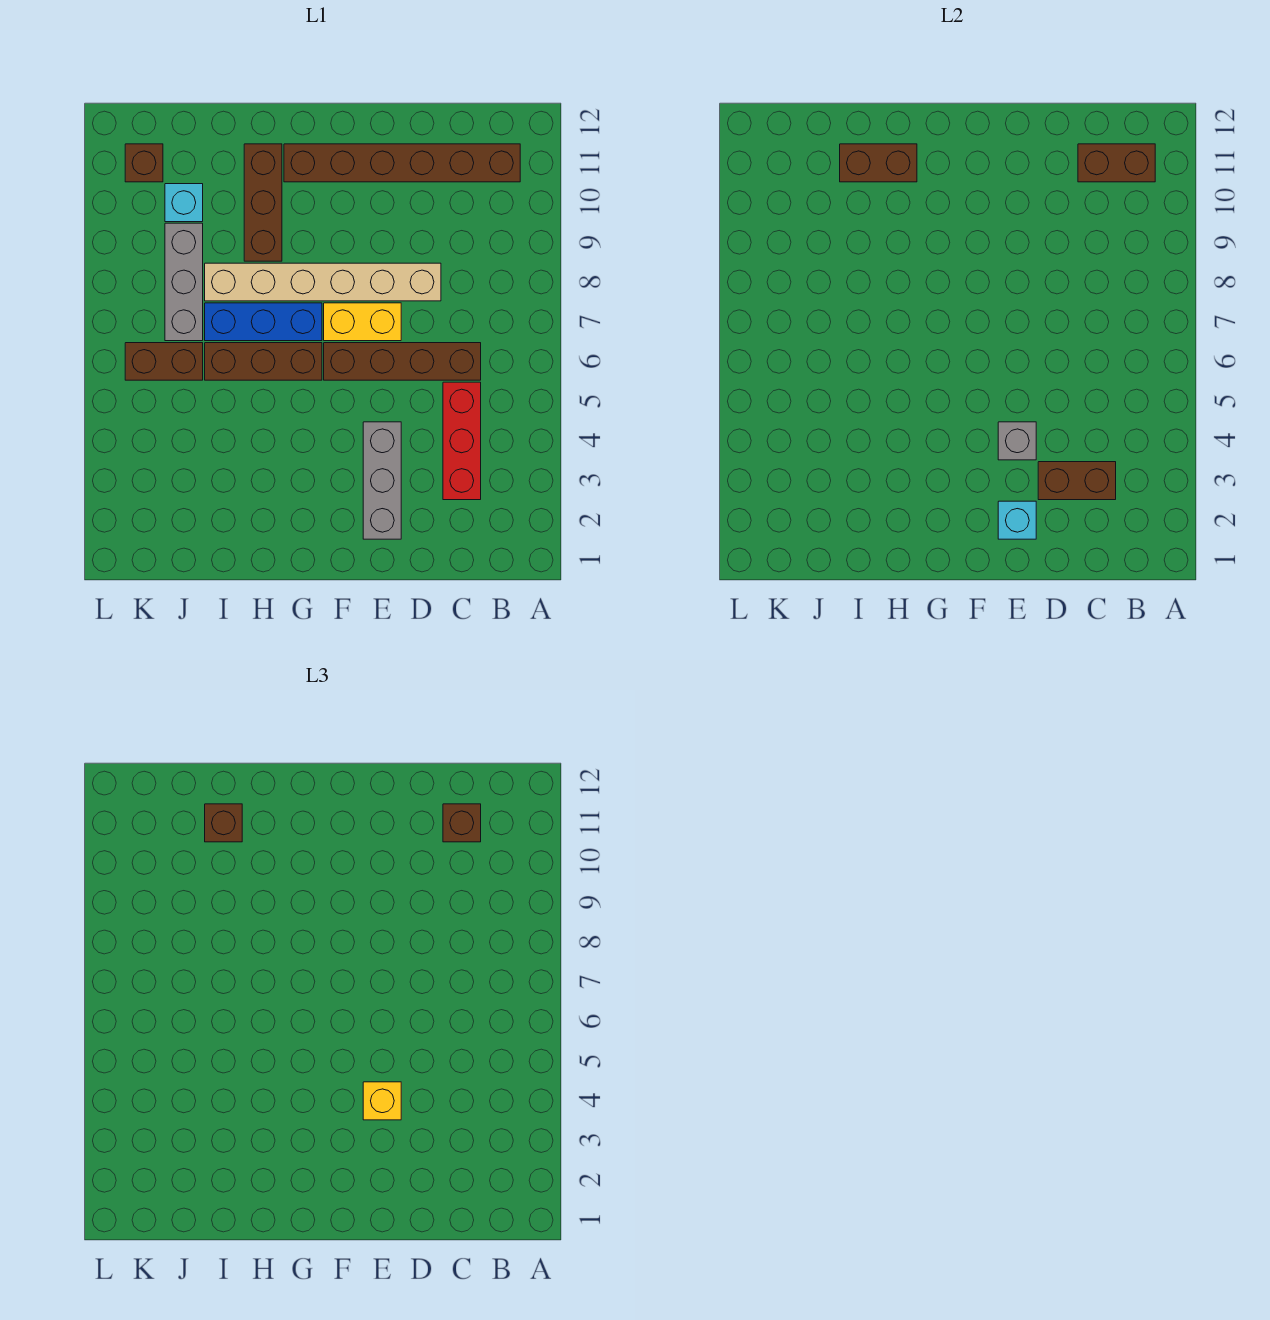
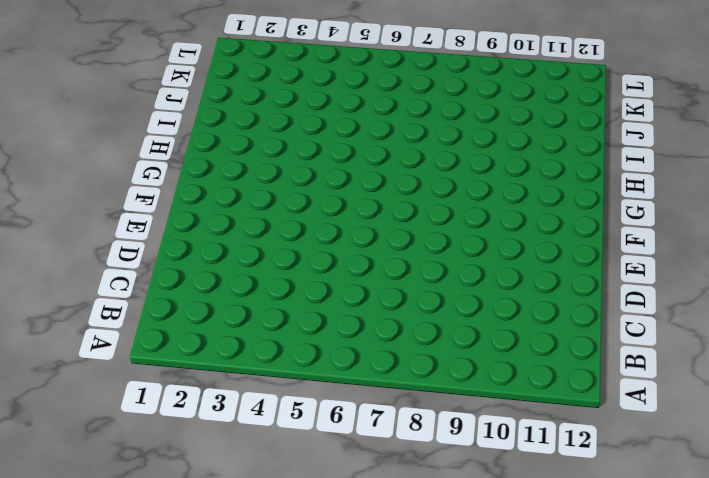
none -> brown 1x6 brick [284,144,520,182]
none -> red 1x3 brick [443,382,481,500]
none -> brown 1x4 brick [324,343,481,380]

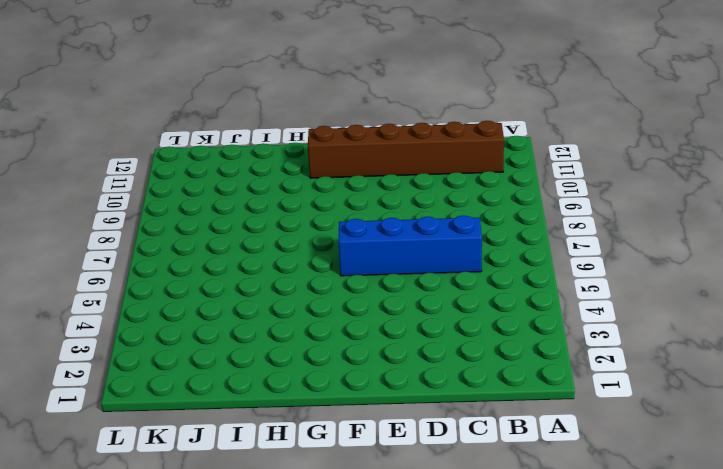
blue 1x4 brick [339,216,482,276] -> brown 1x4 brick [324,343,481,380]
none -> red 1x3 brick [443,382,481,500]
none -> tan 1x6 brick [205,263,441,301]
none -> grey 1x3 brick [363,422,401,539]

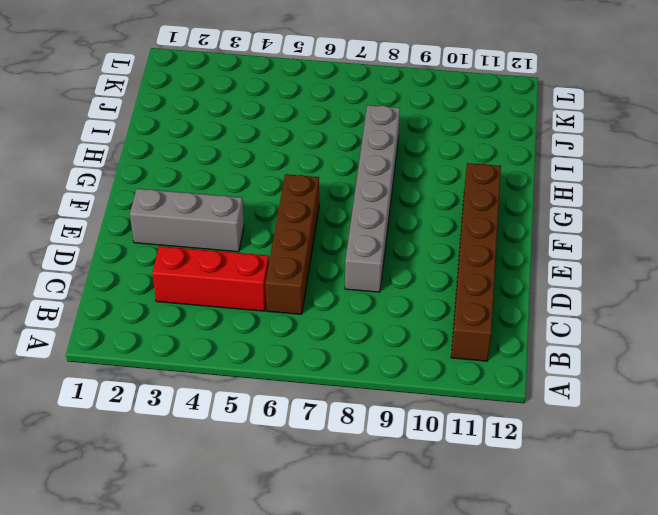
grey 1x6 brick [345,105,400,292] -> tan 1x6 brick [205,263,441,301]
none -> yellow 1x2 brick [324,303,401,341]
none -> brown 1x3 brick [205,343,322,380]
none -> blue 1x3 brick [205,303,322,341]

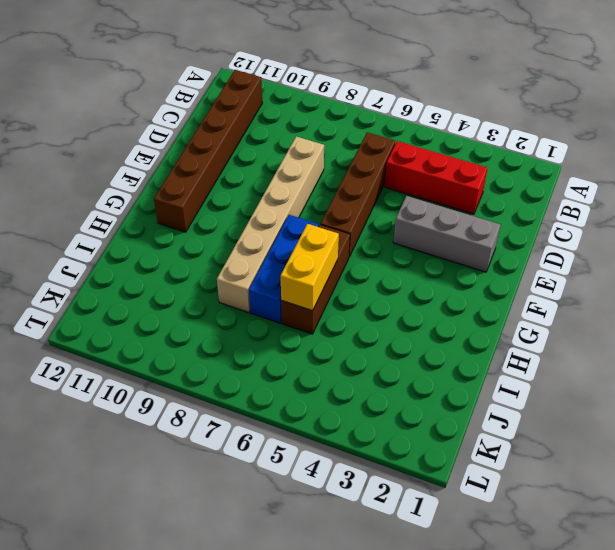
yellow 1x2 brick [281,224,339,311] -> yellow 1x2 brick moved to [324,303,401,341]
none -> brown 1x3 brick [244,144,282,261]
none -> brown 1x2 brick [125,343,203,380]
none -> grey 1x3 brick [165,223,203,341]

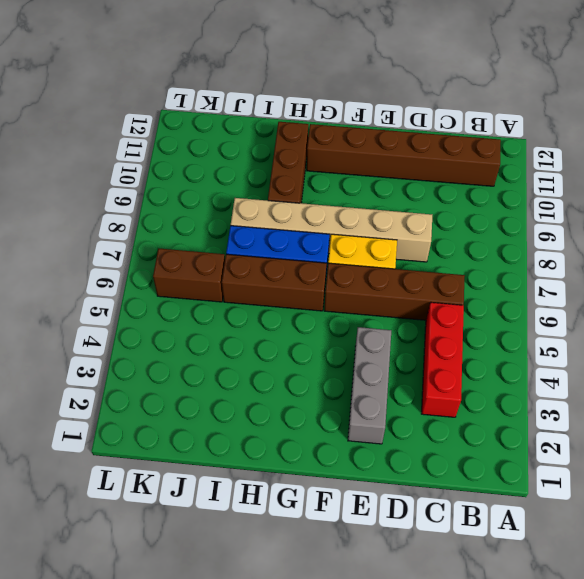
none -> grey 1x3 brick [165,223,203,341]
none -> cyan 1x1 brick [165,184,203,222]
none -> brown 1x1 brick [125,144,163,182]

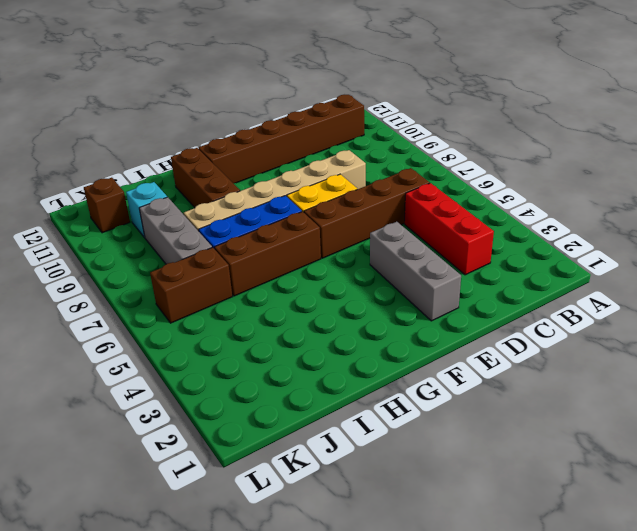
none -> brown 1x2 brick [1078,144,1155,182]
none -> brown 1x2 brick [1038,462,1116,500]
none -> cyan 1x1 brick [998,501,1036,539]

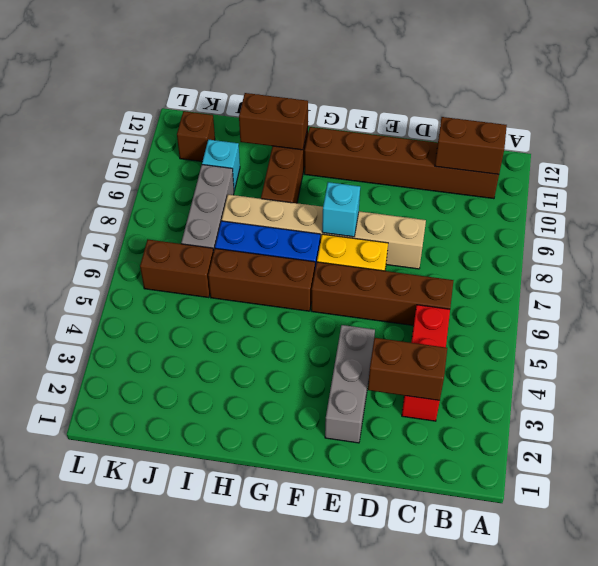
cyan 1x1 brick [322,182,360,237] -> cyan 1x1 brick moved to [998,501,1036,539]
none -> grey 1x1 brick [998,422,1036,460]
none -> brown 1x1 brick [443,804,481,842]
none -> yellow 1x1 brick [363,1082,401,1120]

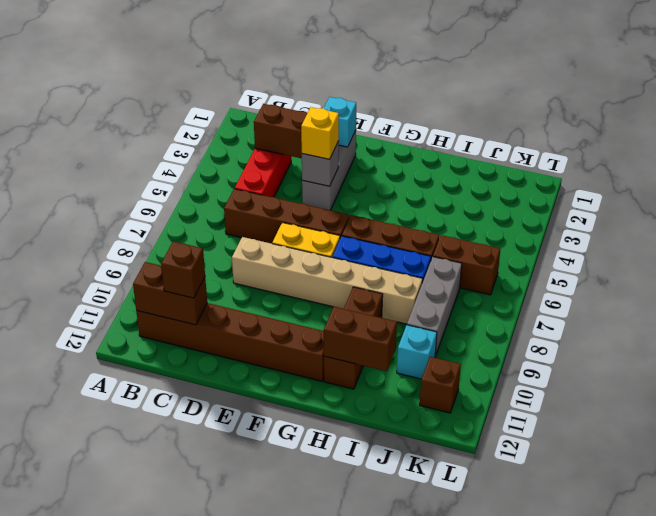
none -> brown 1x1 brick [205,804,242,842]

